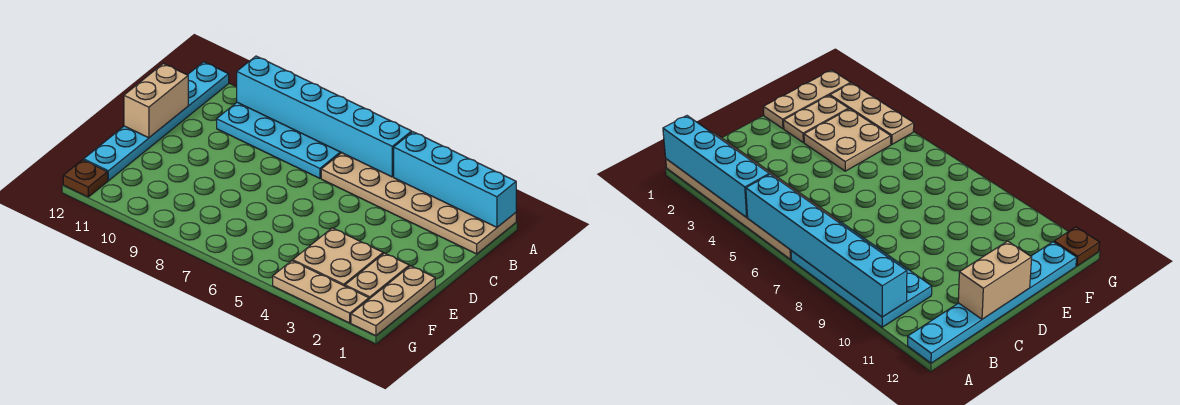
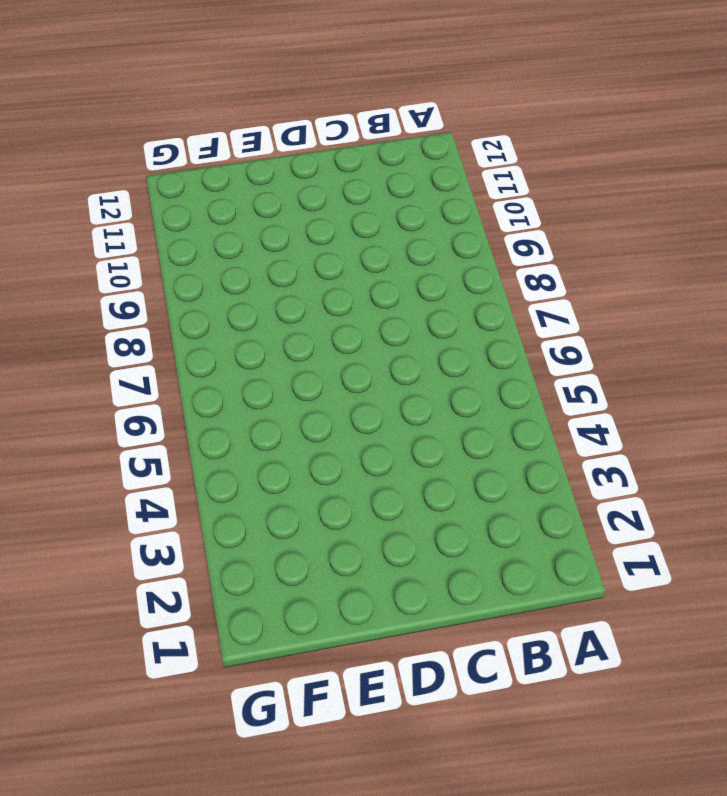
none -> tan 2x6 plate [321,153,516,254]
none -> cyan 2x4 plate [217,102,341,178]

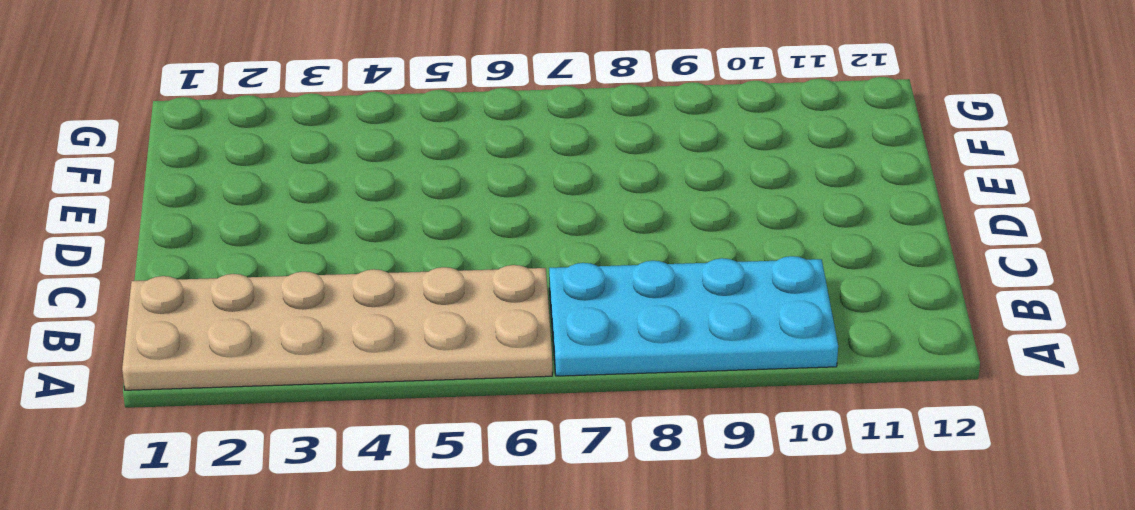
none -> cyan 1x6 plate [84,62,229,181]
none -> tan 1x3 plate [351,266,435,336]

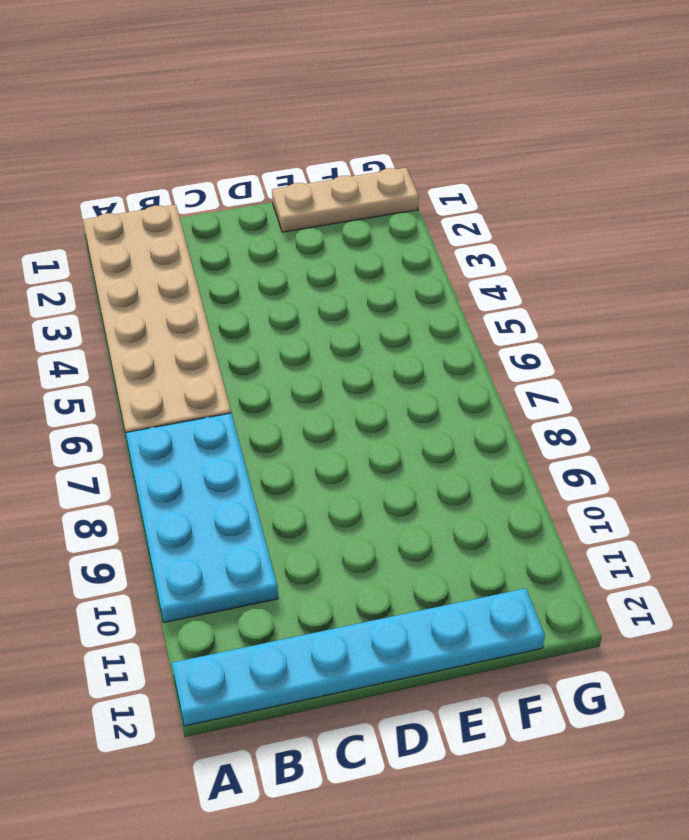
none -> tan 1x2 plate [345,253,409,299]
none -> tan 2x2 plate [293,228,383,286]

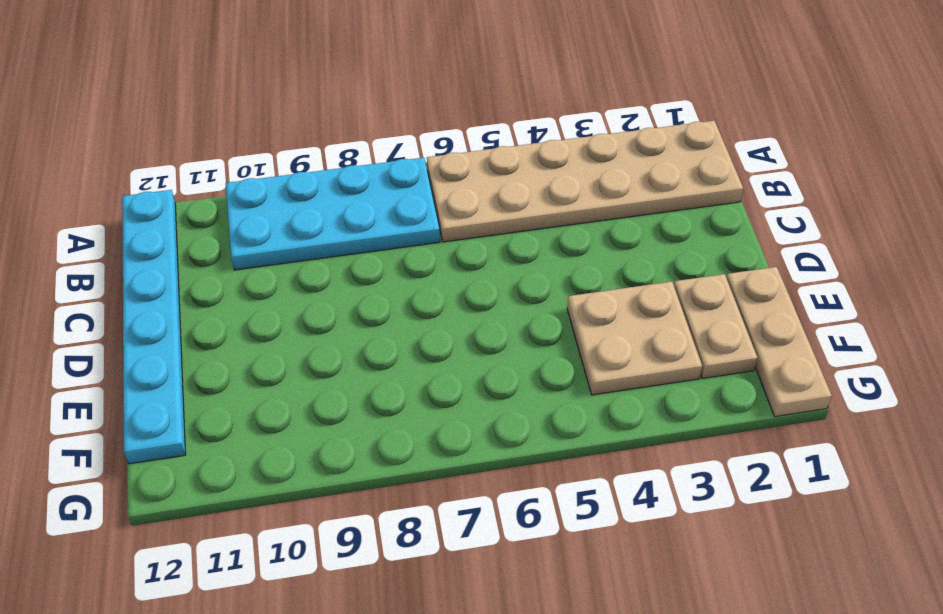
none -> tan 1x3 plate [273,261,369,323]
none -> brown 1x1 plate [63,160,108,197]

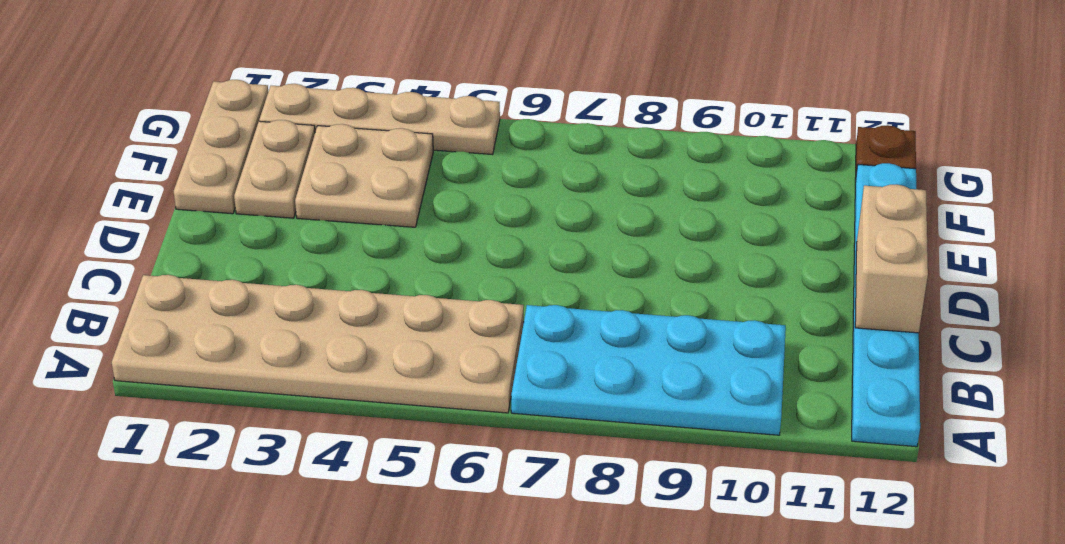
tan 1x4 plate [259,84,500,154] -> tan 1x3 plate [273,261,369,323]
none -> cyan 1x4 brick [394,132,516,227]
none -> cyan 1x6 brick [237,56,412,177]

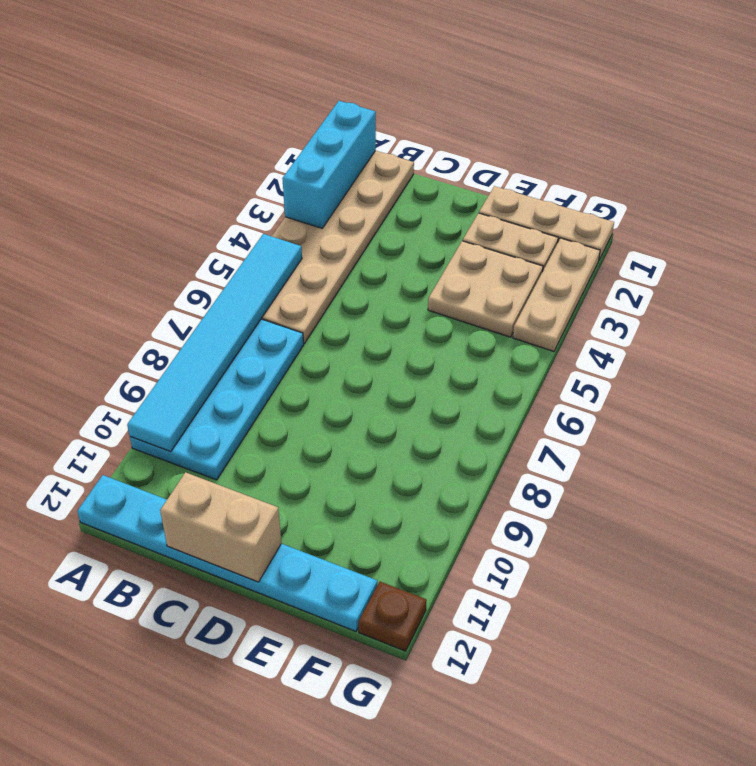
cyan 1x3 brick [282,101,376,228] -> cyan 1x4 brick [394,132,516,227]
cyan 1x6 tile [127,234,302,452] -> cyan 1x6 brick [237,56,412,177]

